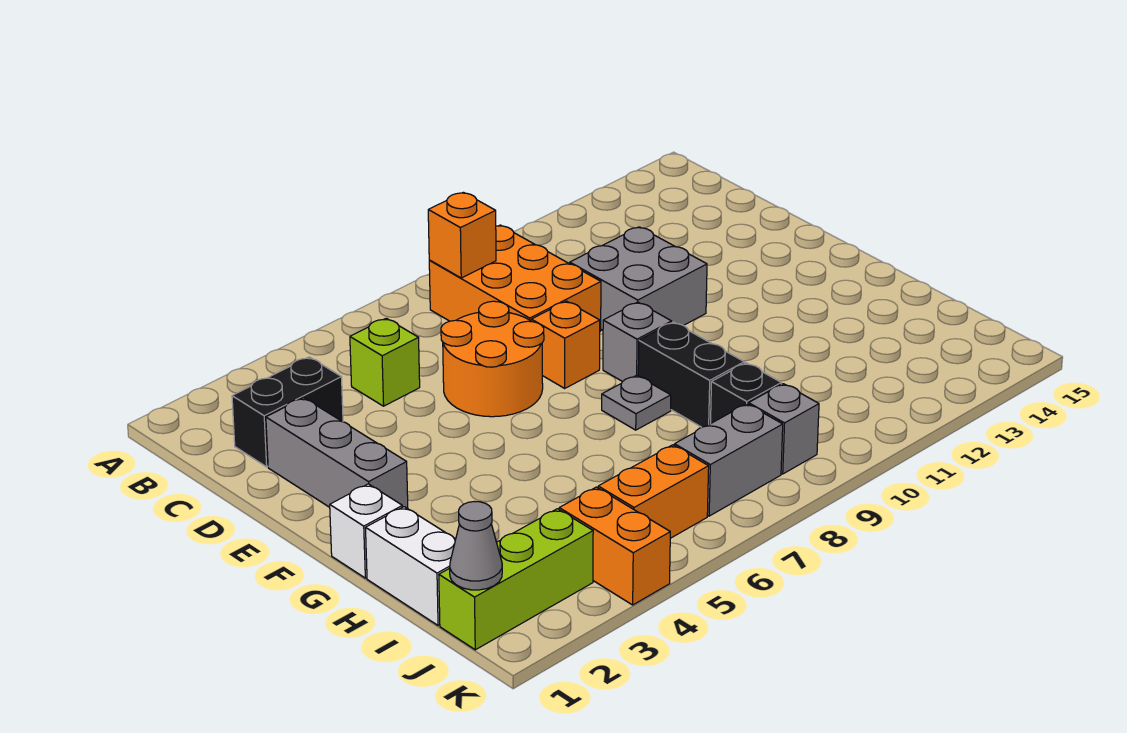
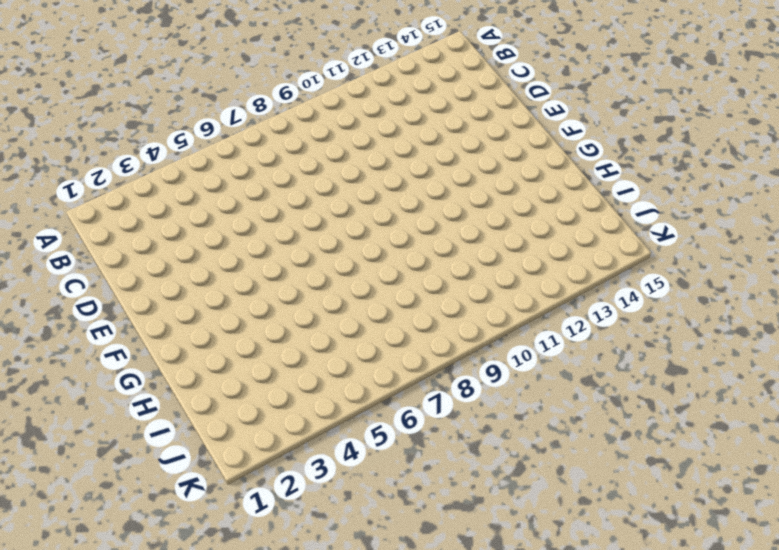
none -> orange 2x3 brick [429,225,601,331]
none -> black 1x2 brick [232,357,343,467]
none -> lime 1x1 brick [350,318,420,406]

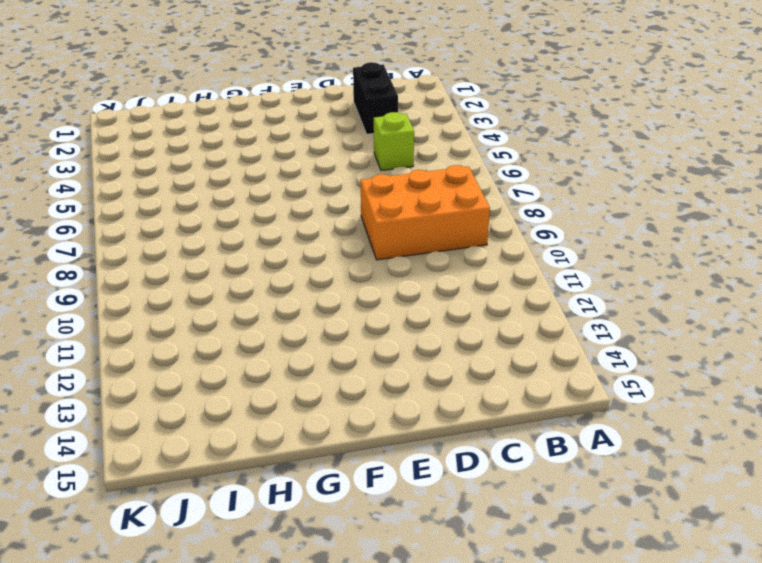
none -> grey 1x3 brick [266,398,408,509]
none -> orange 2x2 round brick [441,301,544,417]
none -> grey 2x2 brick [570,227,707,330]

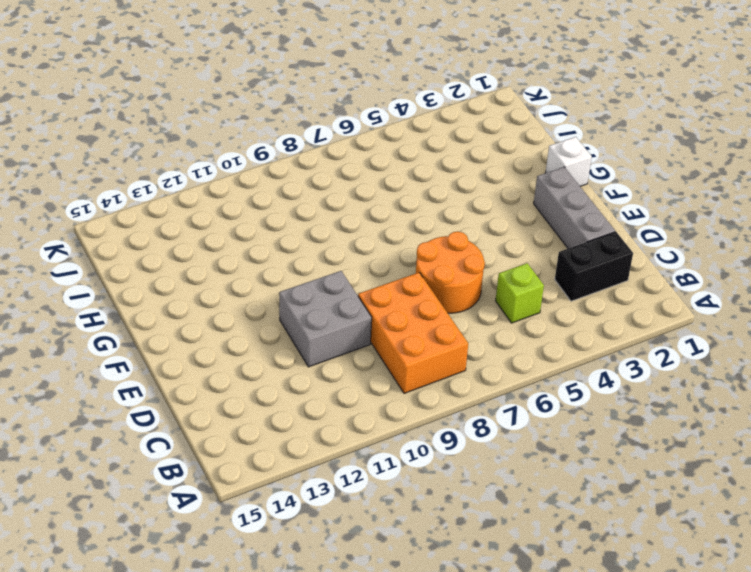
none -> orange 1x1 brick [531,301,600,388]
none -> grey 1x1 brick [603,302,672,382]
none -> grey 1x1 plate [602,375,671,430]

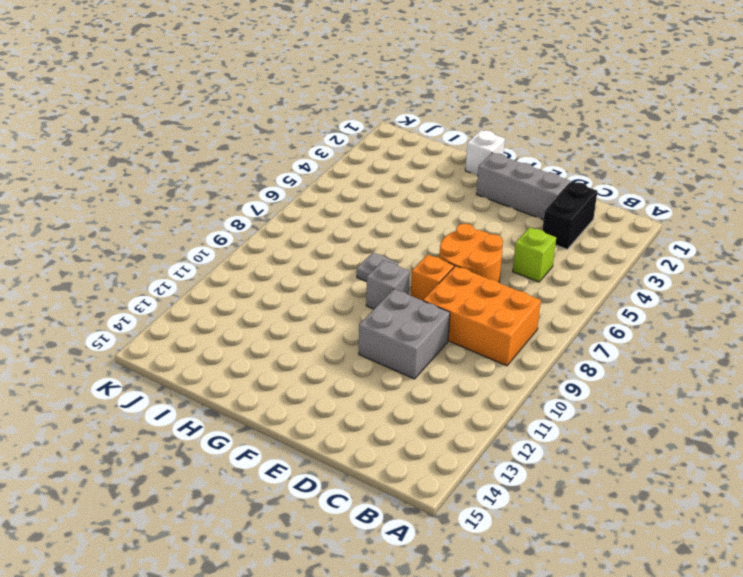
none -> black 1x2 brick [638,322,744,427]
none -> white 1x2 brick [366,507,456,625]
none -> black 1x1 brick [711,363,781,423]

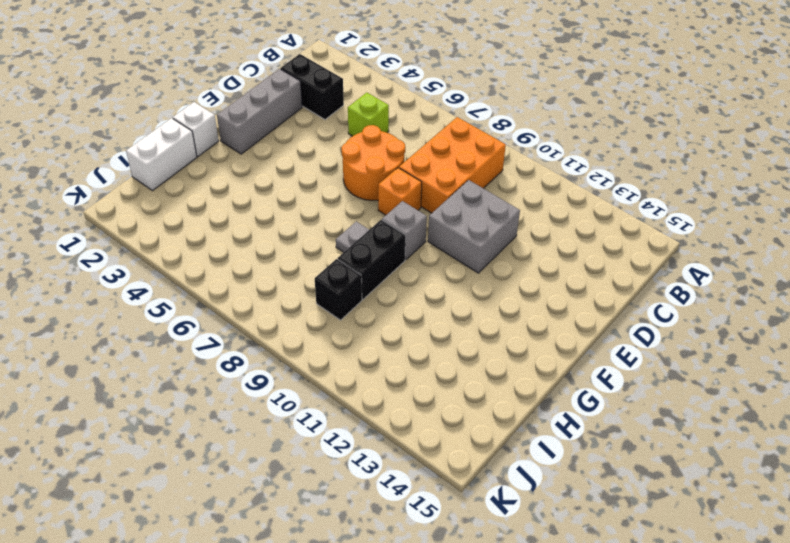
none -> lime 1x3 brick [439,509,593,650]
none -> orange 1x2 brick [559,487,670,605]
none -> orange 1x2 brick [598,445,709,538]

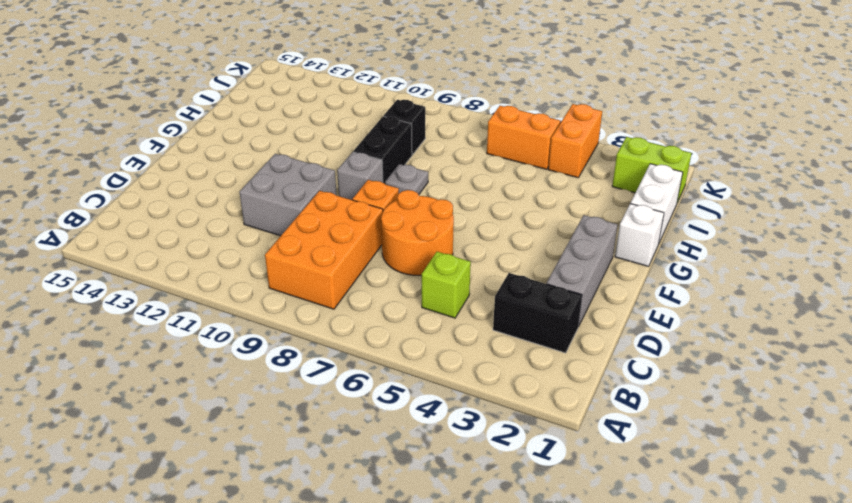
lime 1x2 brick [612,137,691,202] -> lime 1x3 brick [439,509,593,650]
none -> grey 1x2 brick [674,404,783,516]
none -> grey 1x1 brick [749,384,819,474]
none -> orange 1x1 brick [428,192,496,278]

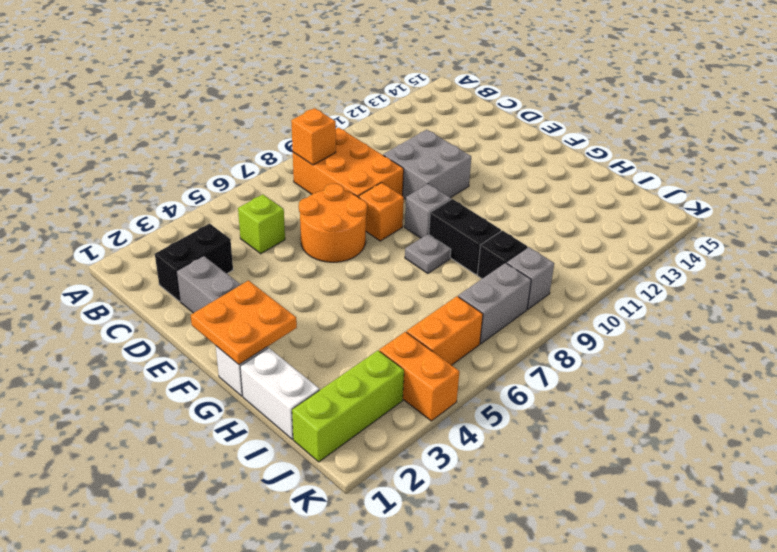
orange 2x2 plate [191,281,297,365] -> none
none -> grey 1x1 cone [450,502,502,590]

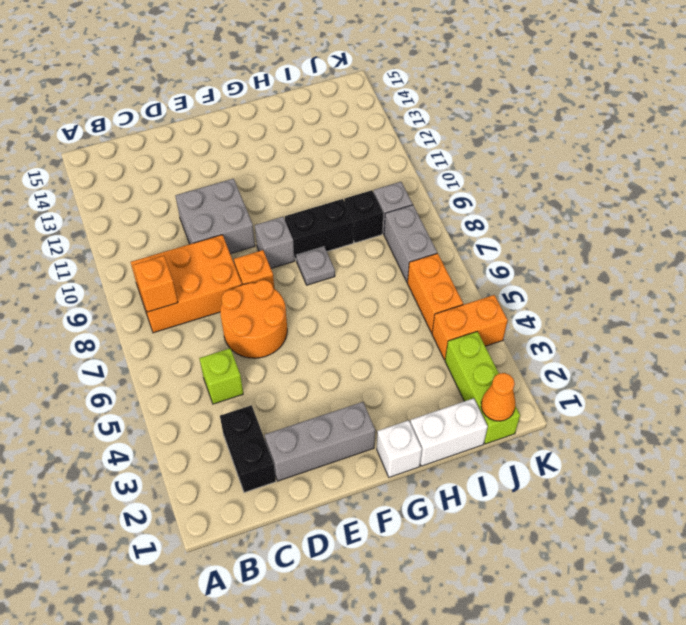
orange 1x1 cone [481,373,515,421] -> grey 1x1 cone [450,502,502,590]

